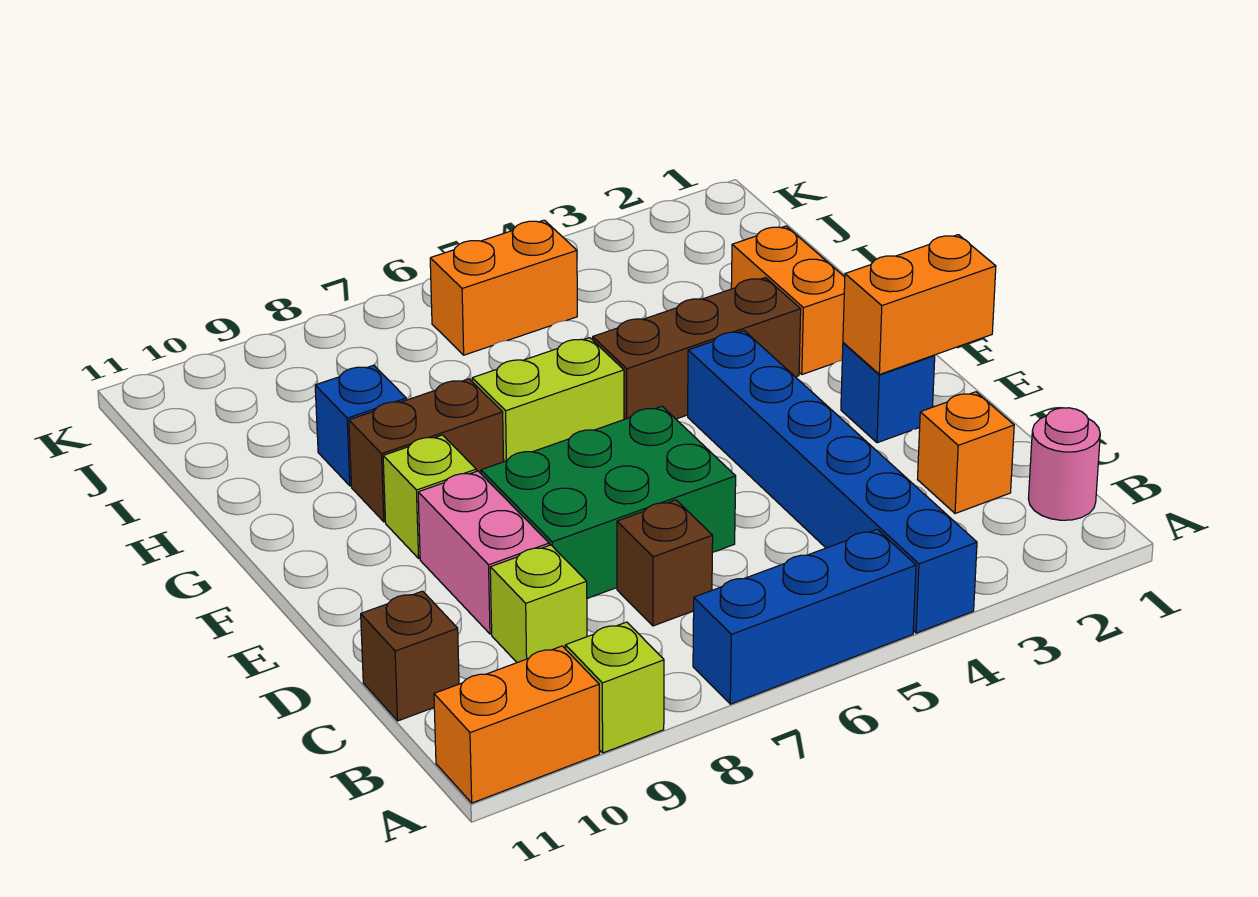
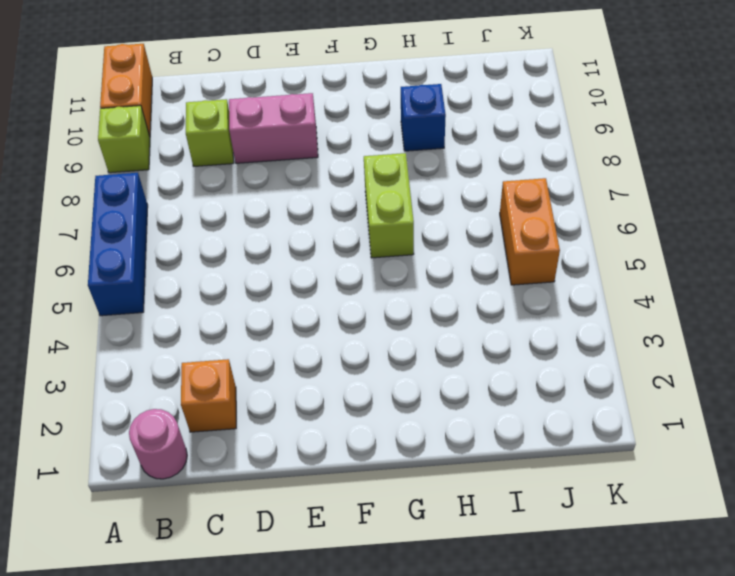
none -> blue 1x6 brick [688,331,977,633]
none -> brown 1x1 brick [617,500,713,626]
none -> brown 1x1 brick [361,591,459,721]

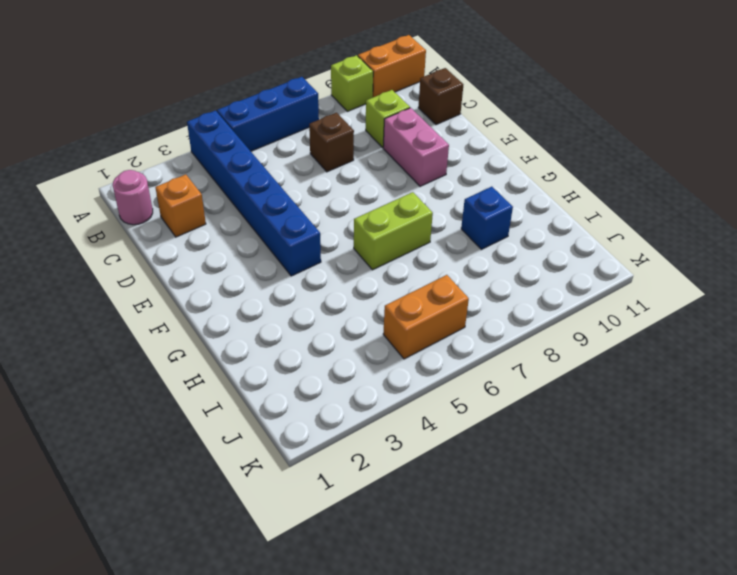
none -> green 2x3 brick [481,406,736,598]
none -> blue 1x1 brick [841,343,935,443]
none -> lime 1x1 brick [383,435,476,558]

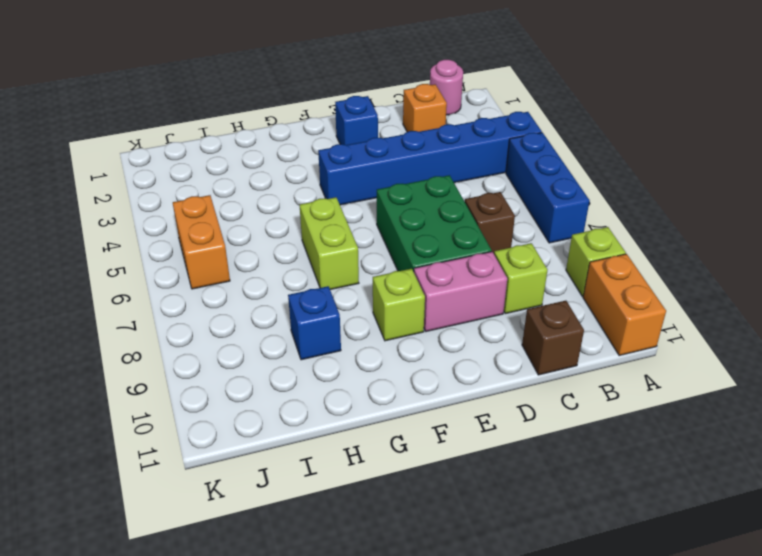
none -> orange 1x2 brick [731,226,845,374]
none -> brown 1x3 brick [593,278,801,419]
none -> brown 1x2 brick [349,379,504,522]

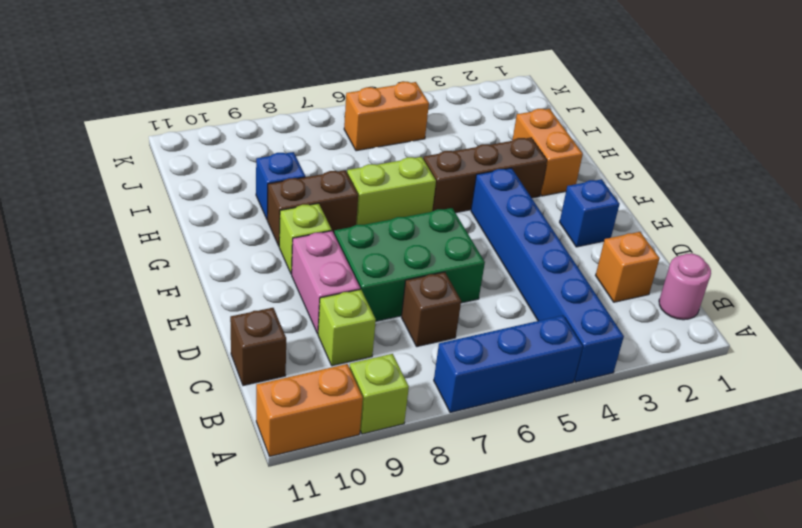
none -> orange 1x2 brick [843,235,996,374]

